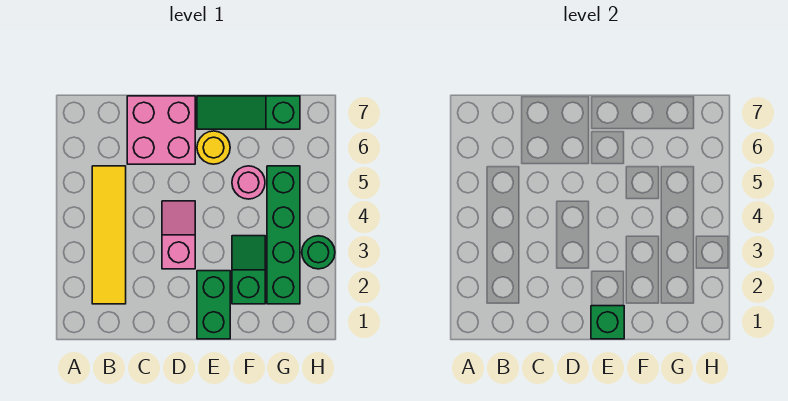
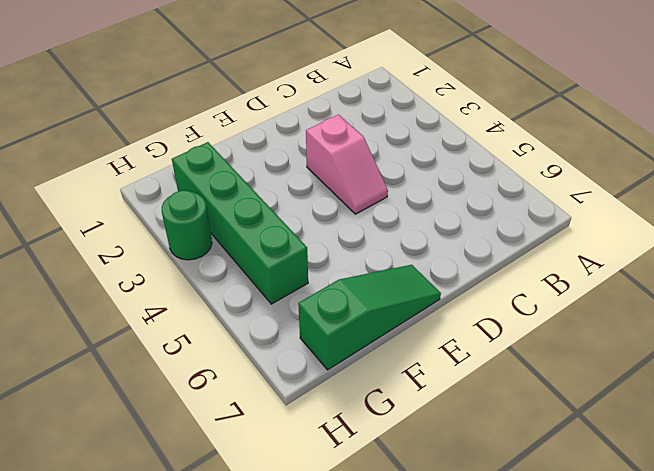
none -> yellow 1x4 tile [92,166,126,304]
none -> pink 2x2 brick [127,96,195,164]

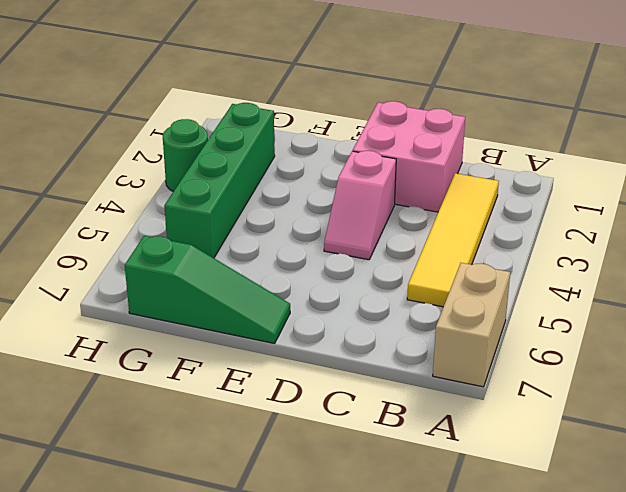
tan 1x2 brick [433,263,510,387] -> none
pink 2x2 brick [353,101,465,212] -> pink 2x2 brick moved to [127,96,195,164]
none -> green 1x2 brick [197,271,230,339]
none -> yellow 1x1 round brick [197,131,230,164]

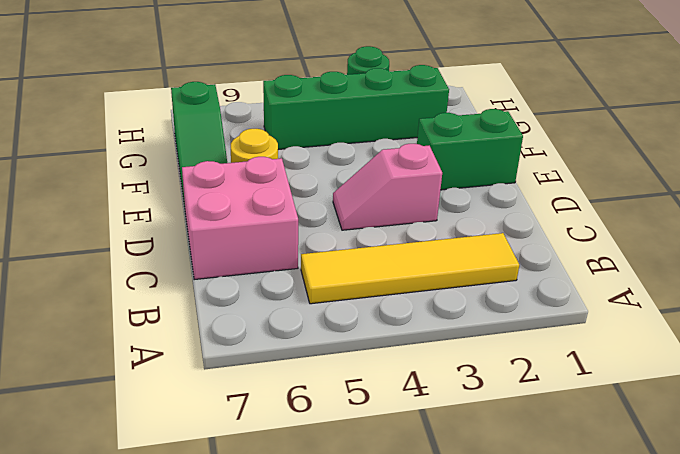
none -> green 1x2 slope [232,236,265,304]
none -> pink 1x1 round brick [232,166,265,199]

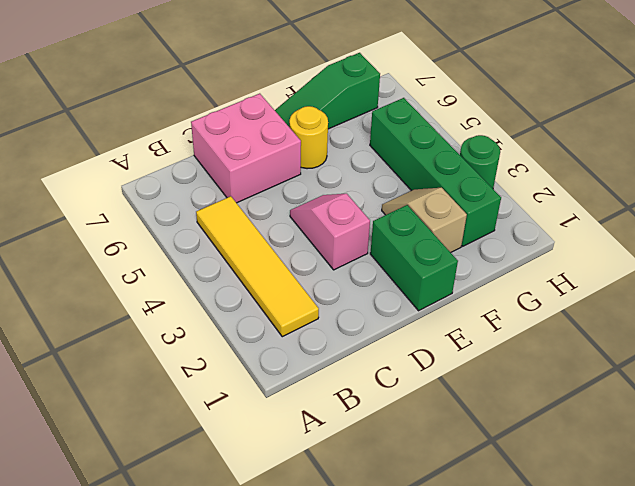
tan 1x2 slope [382,188,467,253] -> green 1x2 slope [232,236,265,304]
none -> pink 1x1 round brick [232,166,265,199]
none -> green 1x1 brick [591,306,624,339]

